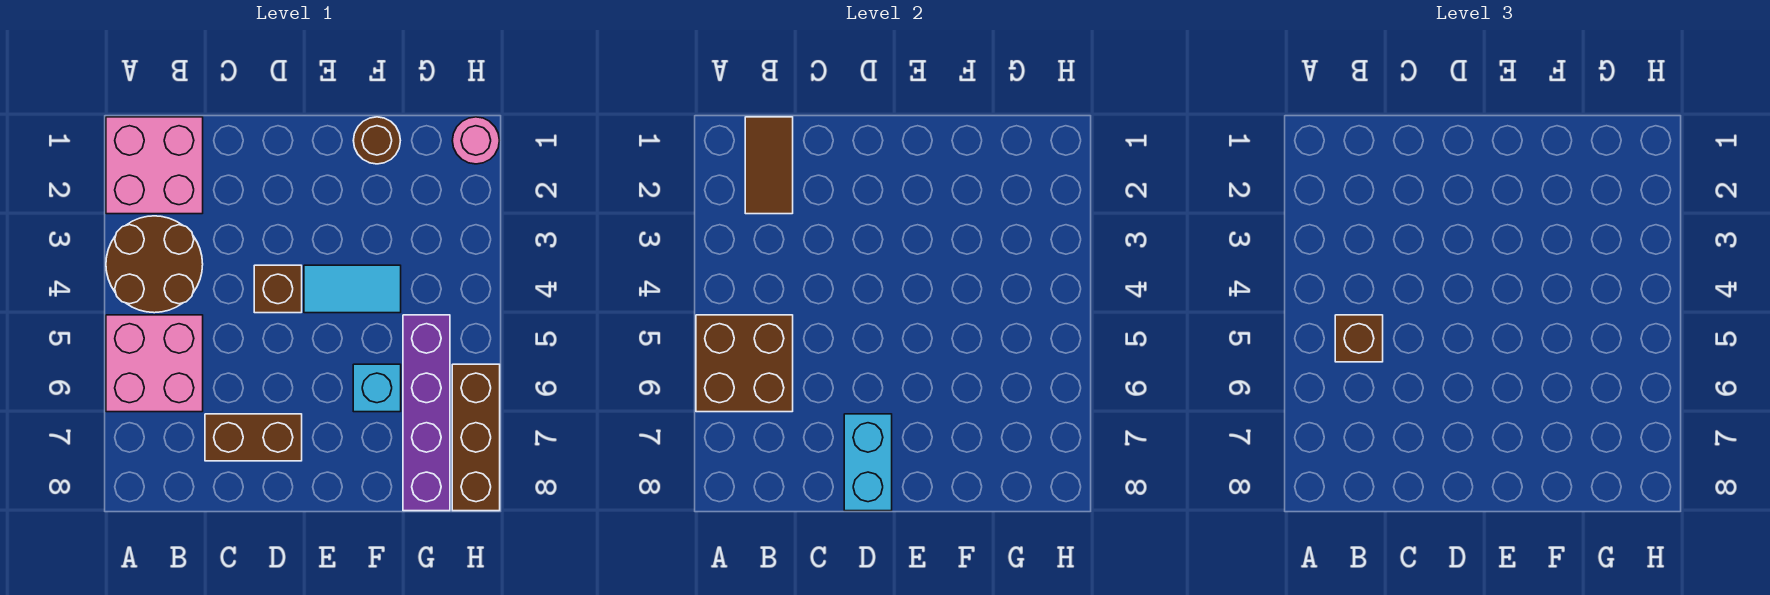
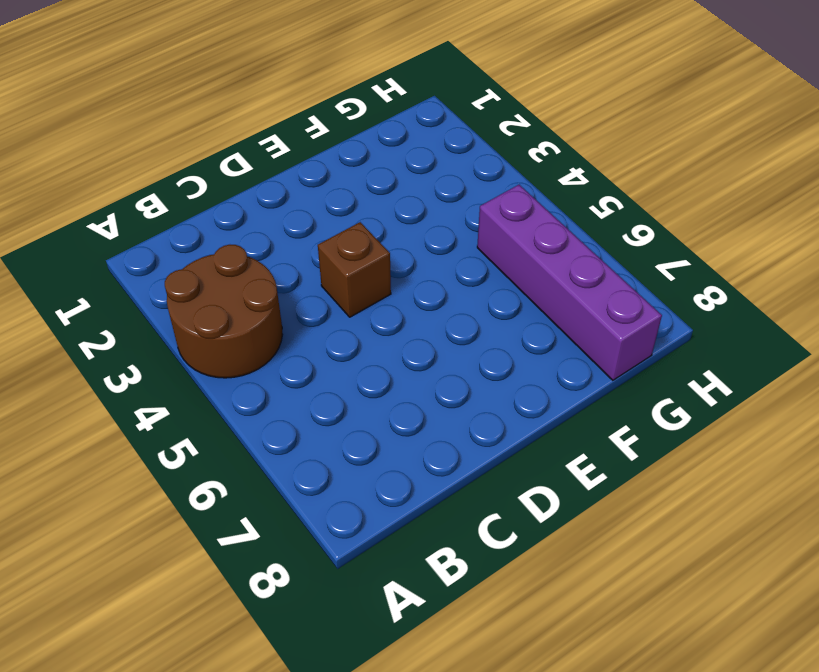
none -> pink 2x2 brick [106,117,203,214]
none -> pink 2x2 brick [106,315,203,412]
none -> brown 1x2 brick [205,414,302,461]

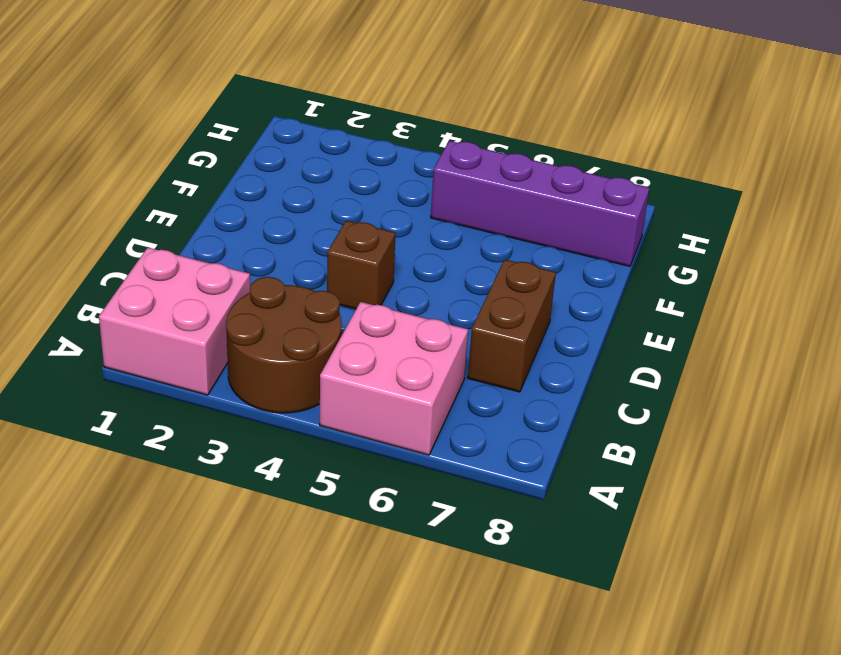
none -> cyan 1x2 tile [304,265,401,313]
none -> brown 1x1 round brick [353,117,400,164]
none -> cyan 1x1 brick [353,364,401,412]

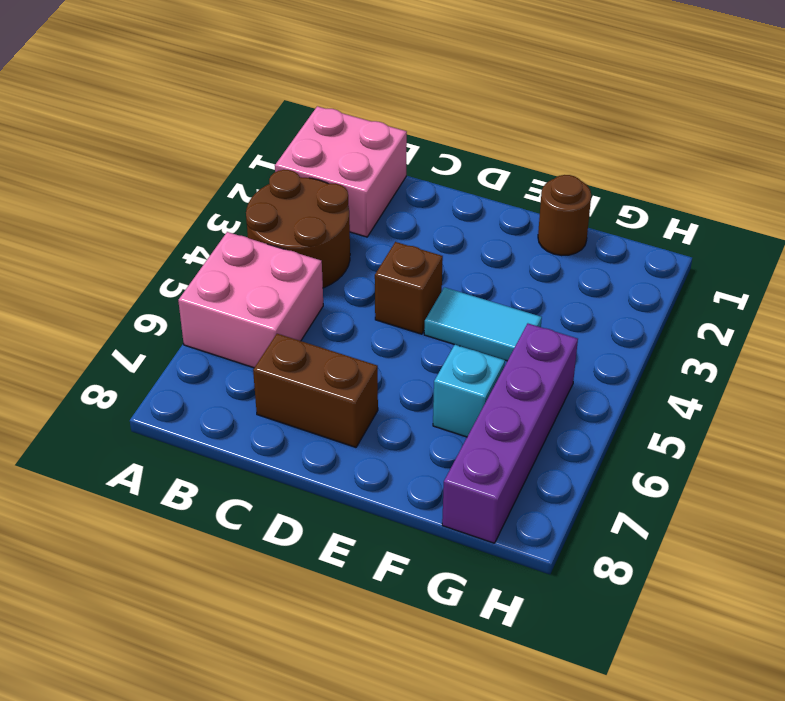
none -> pink 1x1 round brick [452,117,499,164]
none -> brown 1x3 brick [452,364,500,511]
none -> brown 2x2 brick [696,315,793,412]

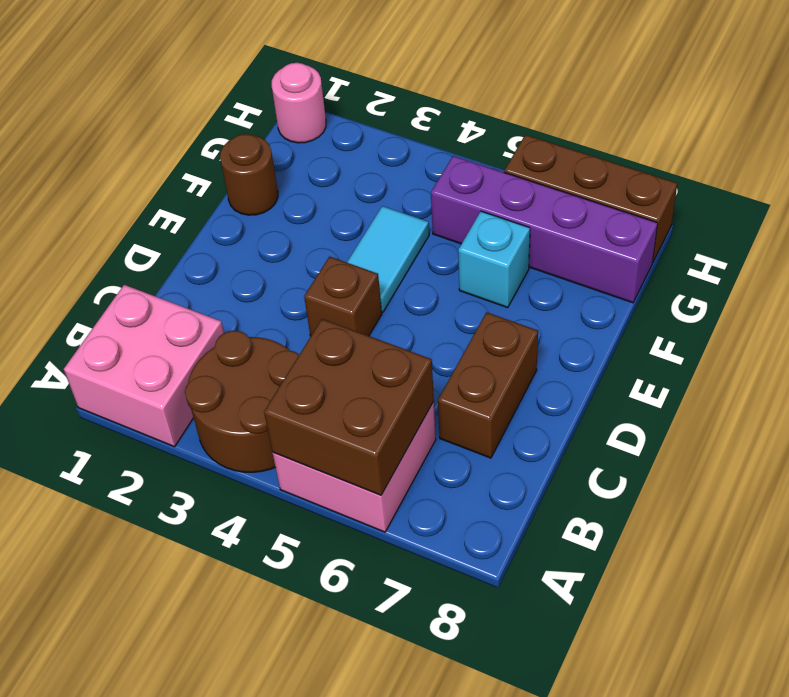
none -> brown 1x2 tile [745,117,793,214]
none -> cyan 1x2 brick [844,414,892,511]
none -> brown 1x1 brick [1335,315,1383,362]

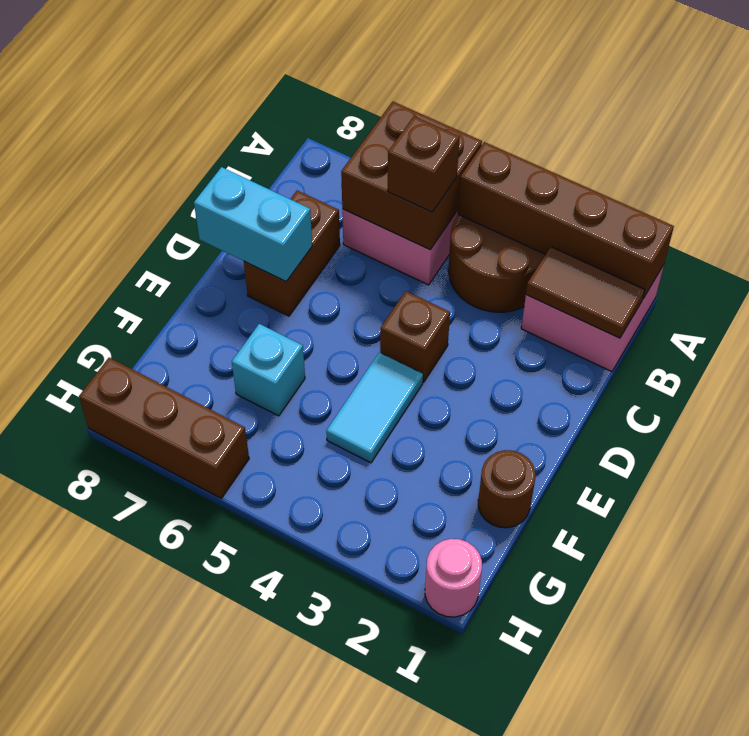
brown 1x4 brick [458,142,674,298] -> none
none -> purple 1x4 brick [403,315,450,511]

